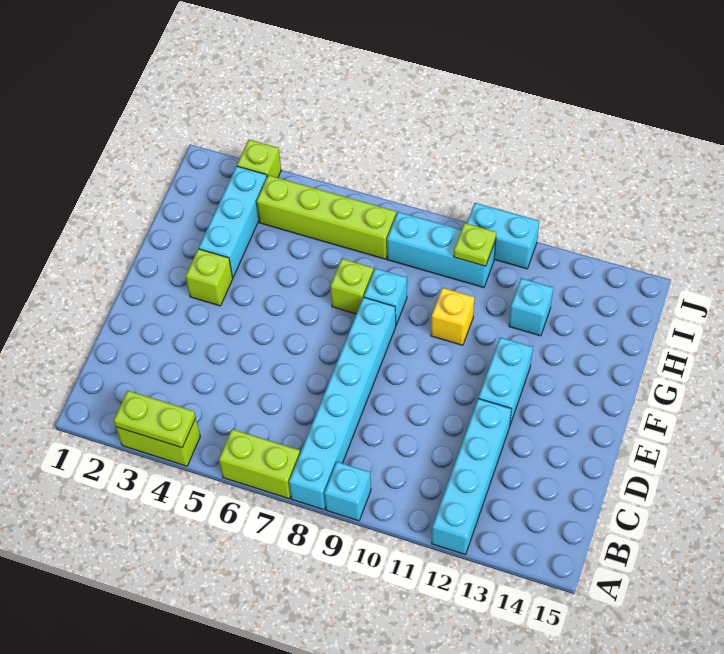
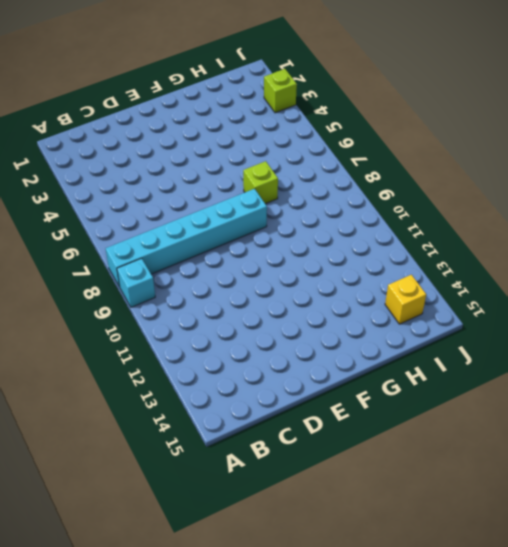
yellow 1x1 brick [385,275,426,324] -> yellow 1x1 brick moved to [431,288,475,345]
none -> lime 1x2 brick [116,418,200,466]
none -> lime 1x2 brick [219,429,300,499]
none -> cyan 1x4 brick [432,399,511,555]

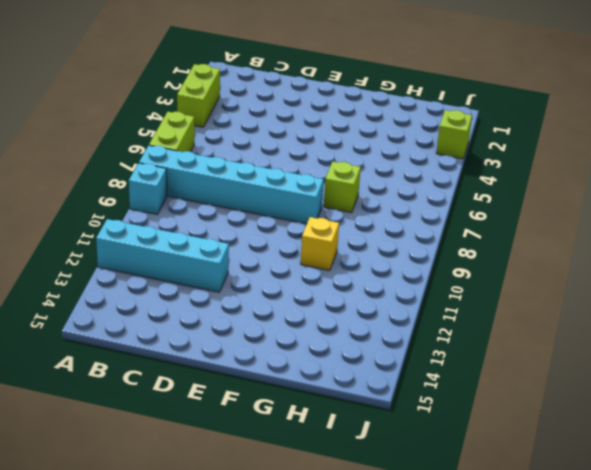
none -> cyan 1x2 brick [478,337,533,425]
none -> lime 1x1 brick [186,249,233,306]
none -> cyan 1x3 brick [199,166,267,278]

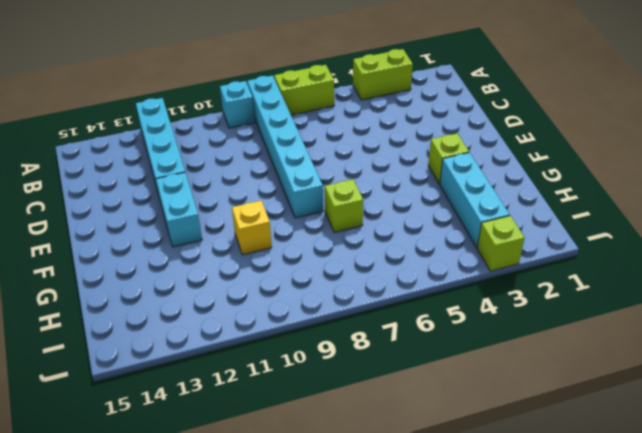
none -> cyan 1x1 brick [364,268,407,325]
none -> cyan 1x1 brick [509,278,553,336]
none -> lime 1x4 brick [257,175,396,259]

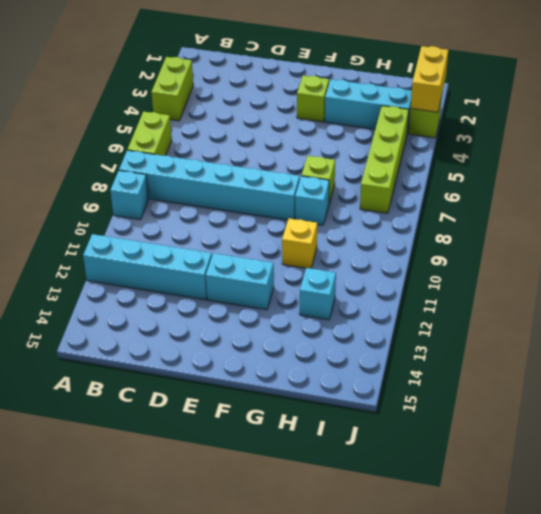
yellow 1x2 brick [411,46,448,112] -> none
none -> cyan 1x3 brick [387,212,496,288]
none -> cyan 1x2 brick [467,203,539,269]
none -> lime 1x2 plate [114,391,196,448]

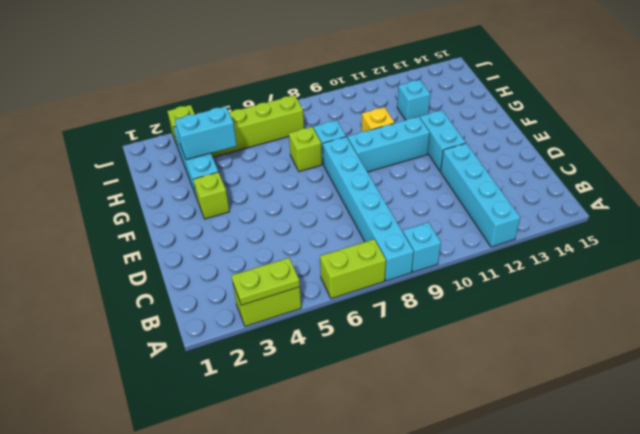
cyan 1x3 brick [348,117,430,172] -> cyan 1x3 brick moved to [387,212,496,288]
cyan 1x2 brick [175,106,237,160] -> cyan 1x2 brick moved to [467,203,539,269]
none -> lime 1x1 plate [454,223,496,266]

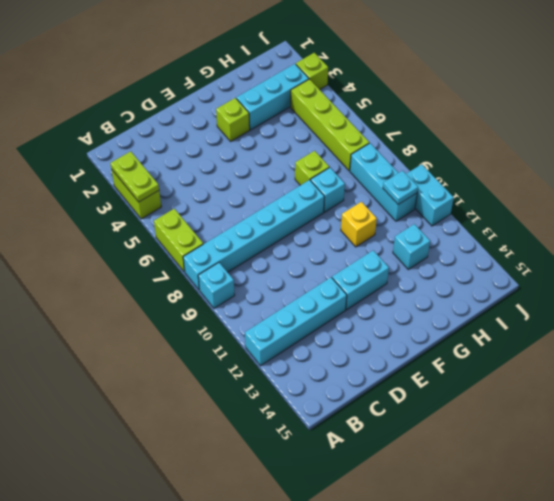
cyan 1x1 plate [383,171,418,204] -> lime 1x1 plate [454,223,496,266]

